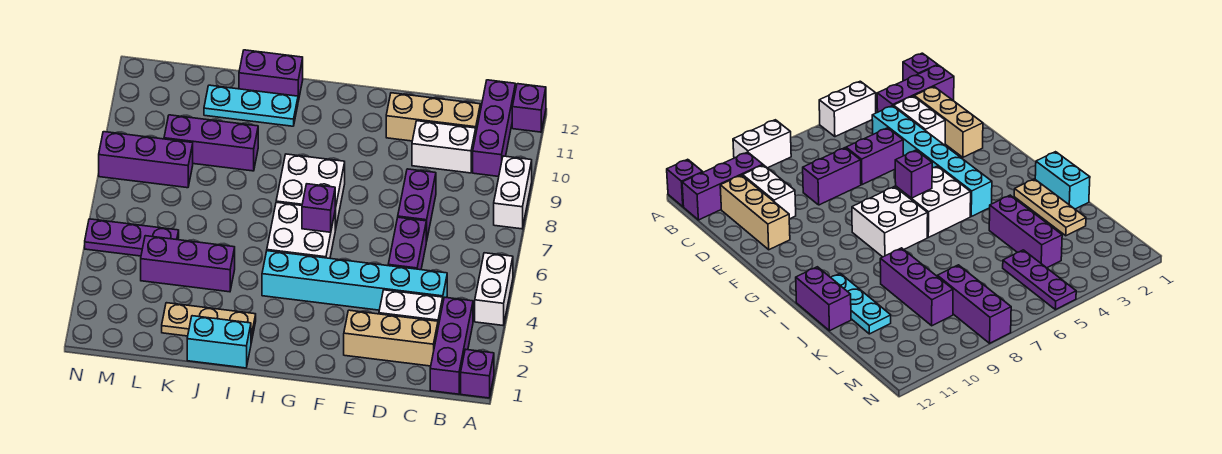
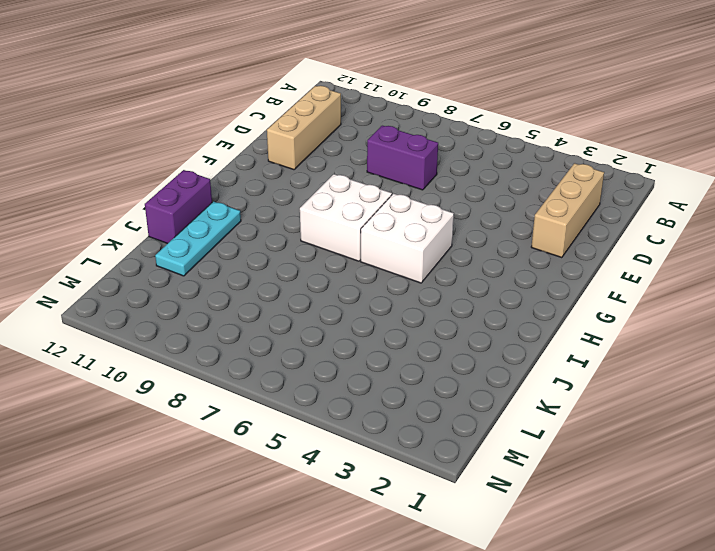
none -> purple 1x1 brick [461,349,494,398]
none -> white 1x2 brick [475,253,513,325]
none -> white 1x2 brick [494,156,532,229]

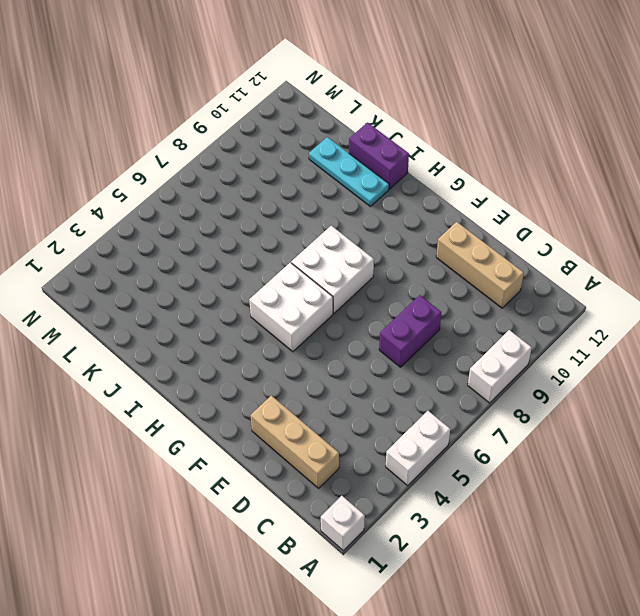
white 1x1 brick [321,496,365,550] -> purple 1x1 brick [461,349,494,398]
none -> purple 1x1 brick [512,84,546,132]
none -> purple 1x3 brick [430,297,473,394]
none -> purple 1x3 brick [473,80,515,176]

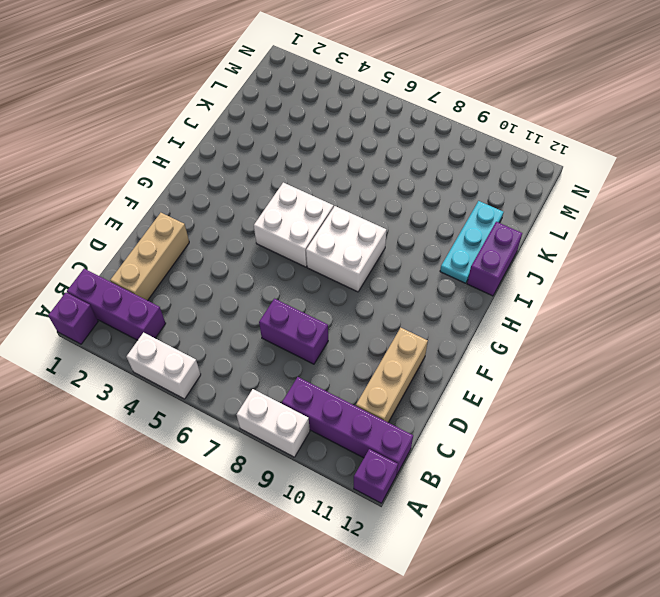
purple 1x4 brick [282,377,413,475] -> purple 1x3 brick [473,80,515,176]
none -> white 1x2 brick [379,290,443,326]
none -> cyan 1x6 brick [262,251,447,310]
none -> white 1x2 brick [412,121,476,173]

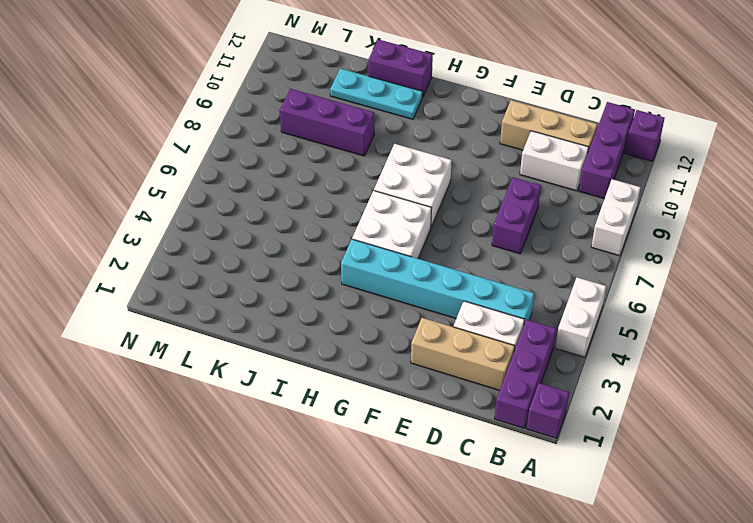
none -> purple 1x2 brick [388,217,426,270]
none -> cyan 1x2 brick [187,316,251,368]
none -> tan 1x3 plate [162,303,256,342]

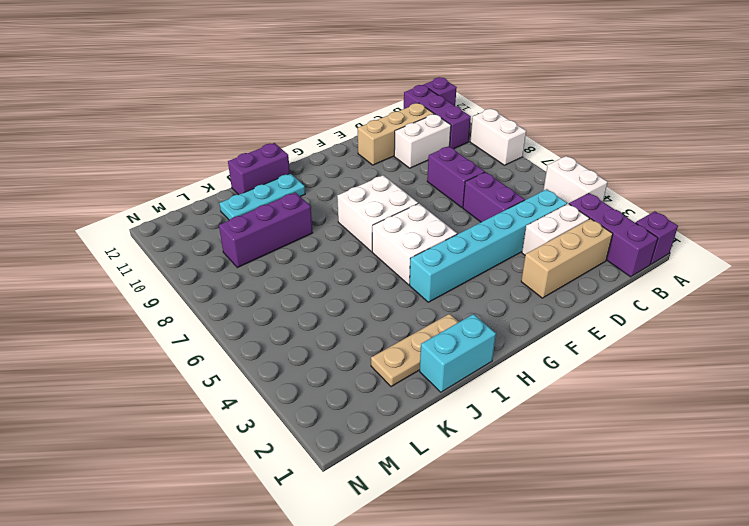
none -> purple 1x3 brick [141,236,235,292]
none -> purple 1x3 plate [85,219,179,256]
none -> purple 1x3 brick [99,132,193,188]

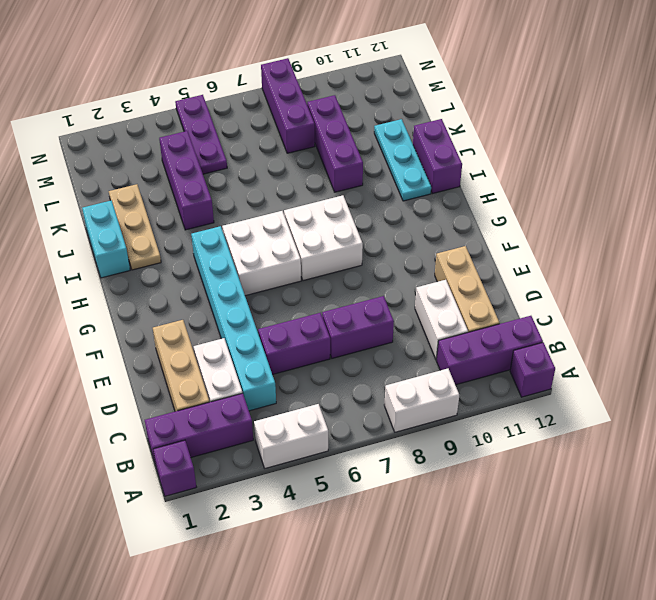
none -> purple 1x1 brick [302,184,335,232]

